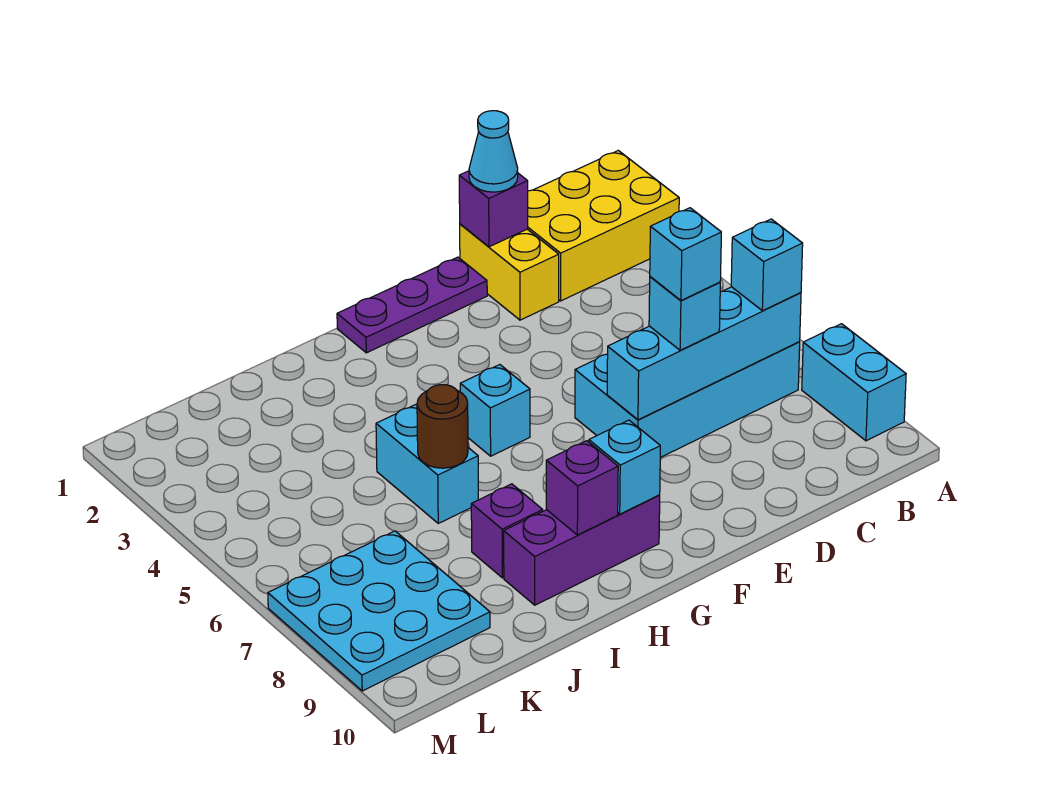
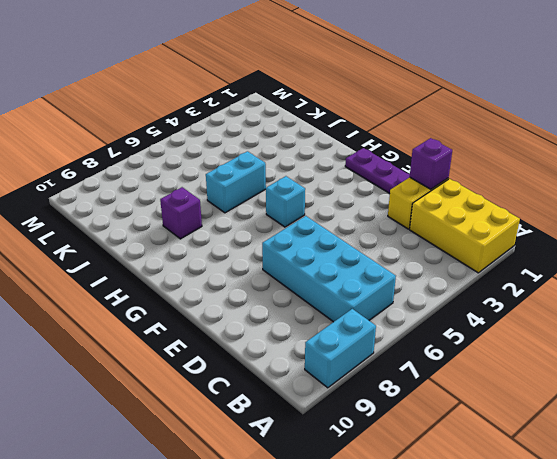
none -> purple 1x3 brick [504,495,660,605]
none -> cyan 3x3 plate [268,531,490,691]
none -> cyan 1x4 brick [607,287,801,420]

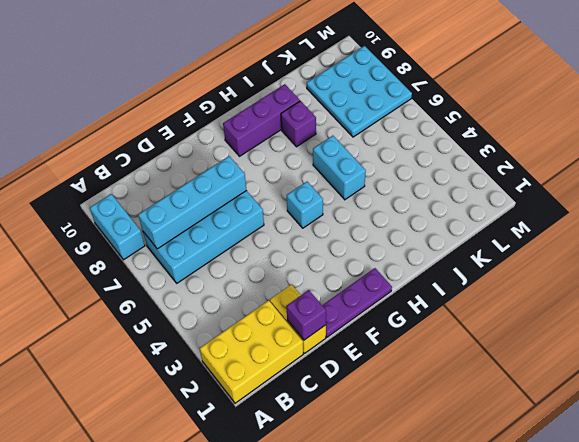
none -> cyan 1x1 brick [589,420,660,514]
none -> purple 1x1 brick [546,441,618,535]
none -> brown 1x1 round brick [417,385,468,468]

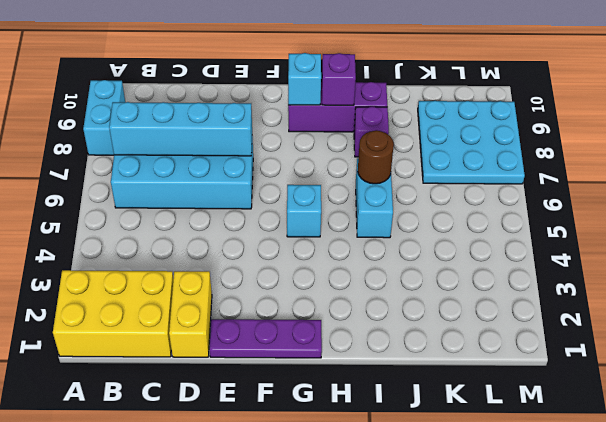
none -> purple 1x1 brick [459,171,528,247]
none -> cyan 1x1 brick [731,219,803,311]
none -> cyan 1x1 cone [469,111,518,192]

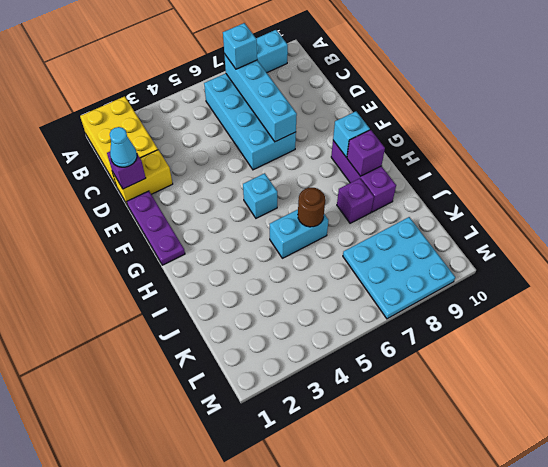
none -> cyan 1x1 brick [649,277,720,350]
none -> cyan 1x1 brick [650,208,721,300]

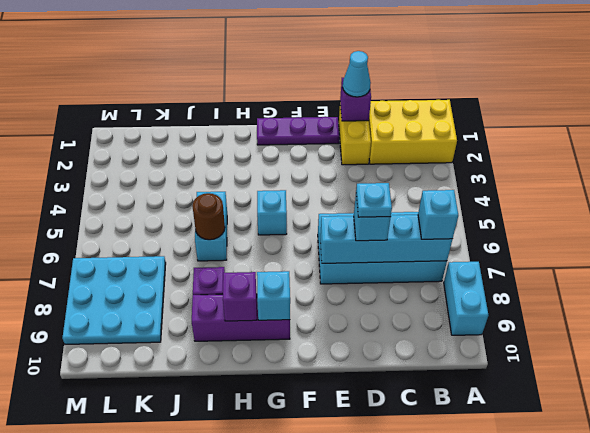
cyan 1x1 plate [356,183,392,217] -> cyan 1x1 brick [650,208,721,300]

